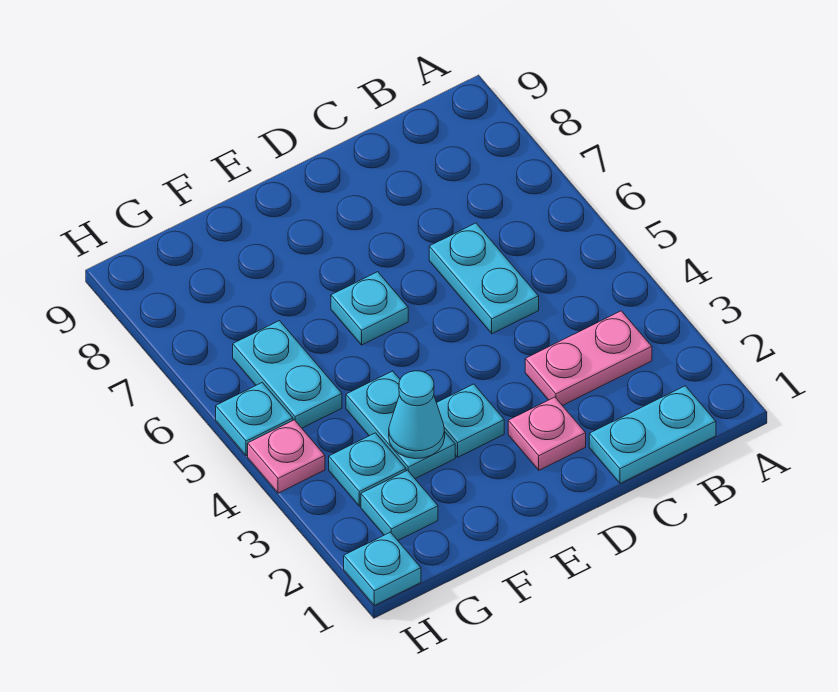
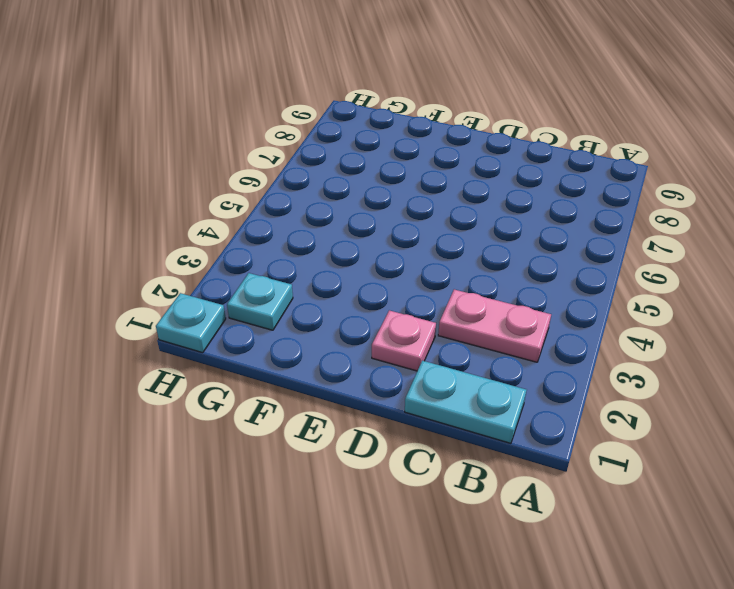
none -> cyan 1x2 plate [429,223,539,334]
none -> cyan 1x1 plate [437,384,504,457]
none -> cyan 1x1 plate [331,272,408,345]

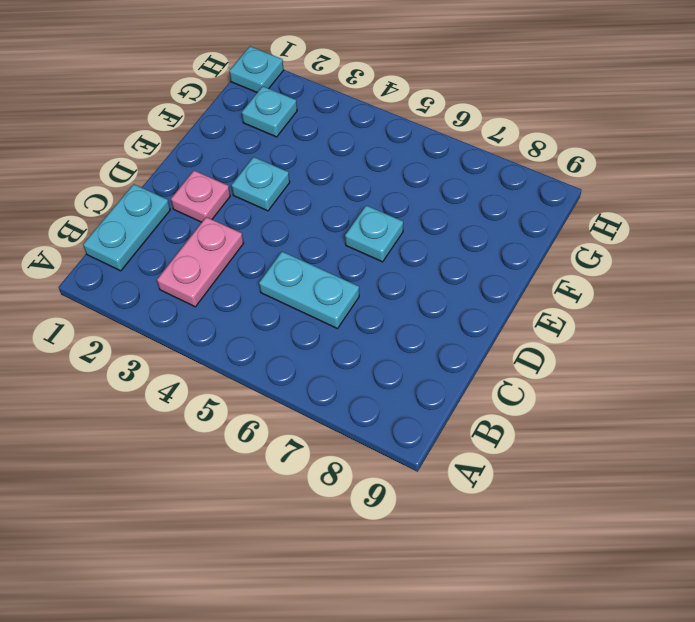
none -> cyan 1x2 plate [346,371,455,479]
none -> cyan 1x1 plate [329,433,406,506]
none -> cyan 1x2 plate [233,321,342,428]

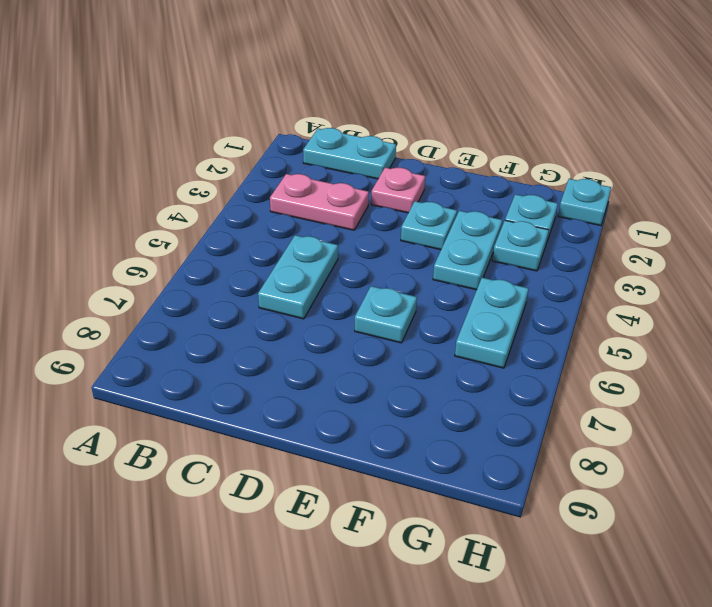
none -> pink 1x1 plate [248,420,325,493]
none -> cyan 1x1 plate [216,382,293,456]
none -> cyan 1x1 cone [389,371,445,459]

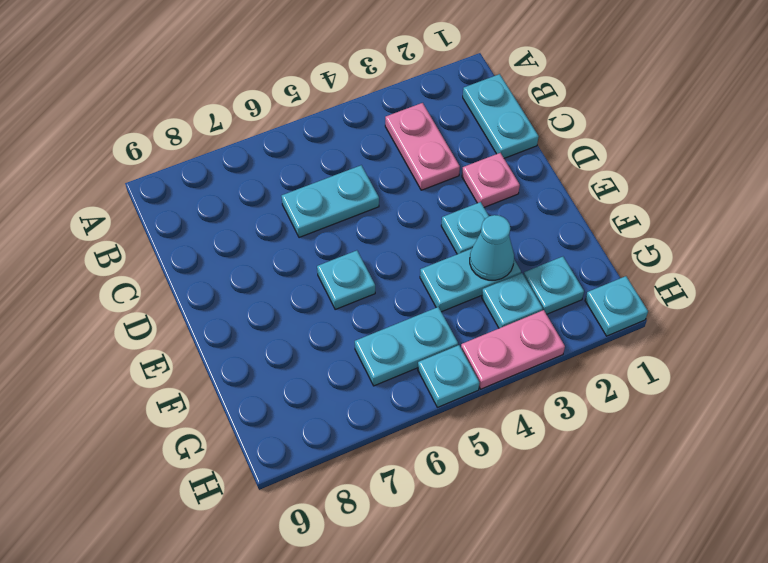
pink 1x2 plate [461,310,565,389] -> pink 1x1 plate [248,420,325,493]

